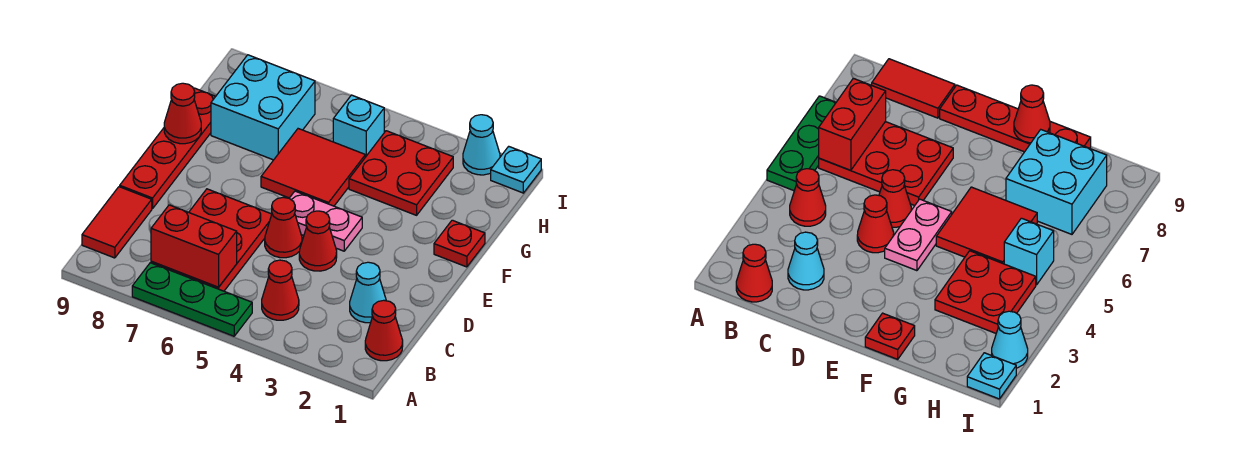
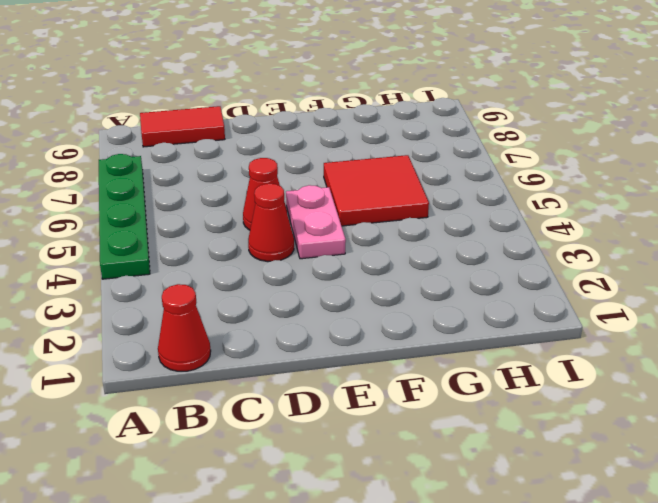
green 1x4 plate [99,154,150,279] -> green 1x3 plate [132,263,252,336]
none -> red 1x1 cone [262,260,299,320]
none -> red 2x3 plate [151,189,272,291]
none -> cyan 1x1 cone [350,262,386,323]

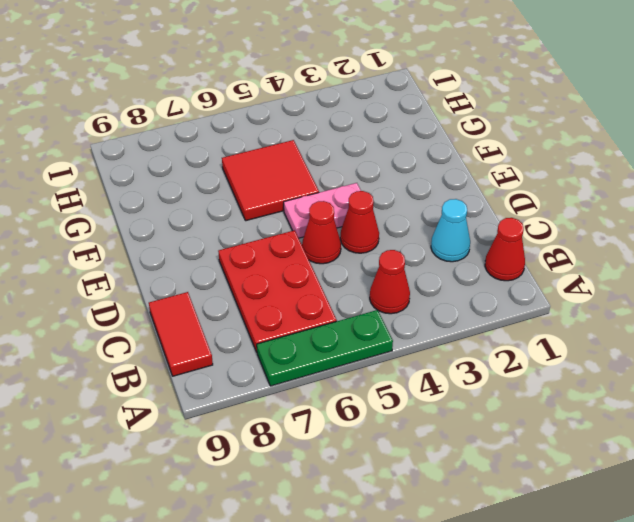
none -> red 1x4 plate [120,88,216,209]
none -> red 1x1 plate [434,220,485,267]
none -> red 2x2 plate [349,131,453,215]

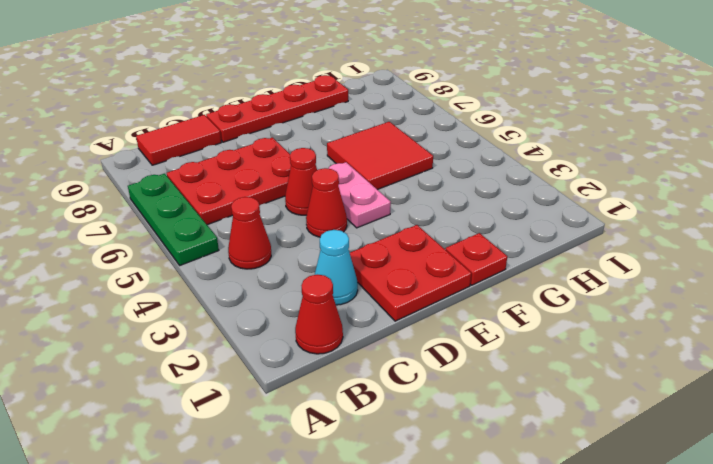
red 2x2 plate [350,225,471,321] -> red 2x2 plate moved to [349,131,453,215]
none -> cyan 2x2 brick [211,55,315,160]
none -> cyan 1x1 brick [333,95,384,157]
none -> cyan 1x1 plate [491,146,541,193]

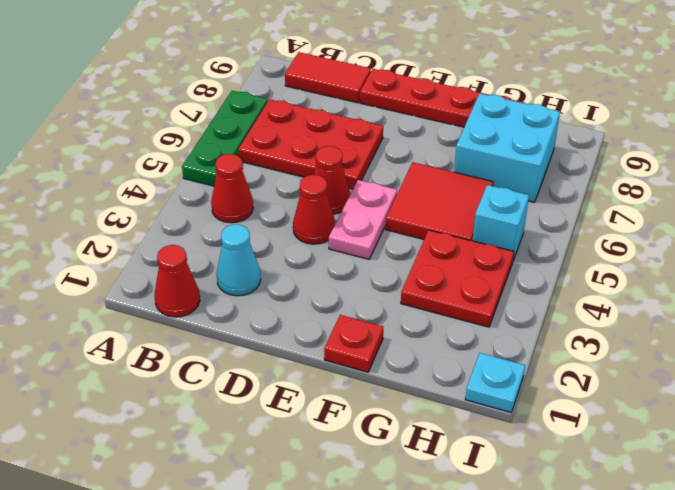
none -> cyan 1x1 cone [463,115,500,175]
none -> red 1x2 brick [151,205,237,287]
none -> red 1x1 cone [164,83,201,144]

